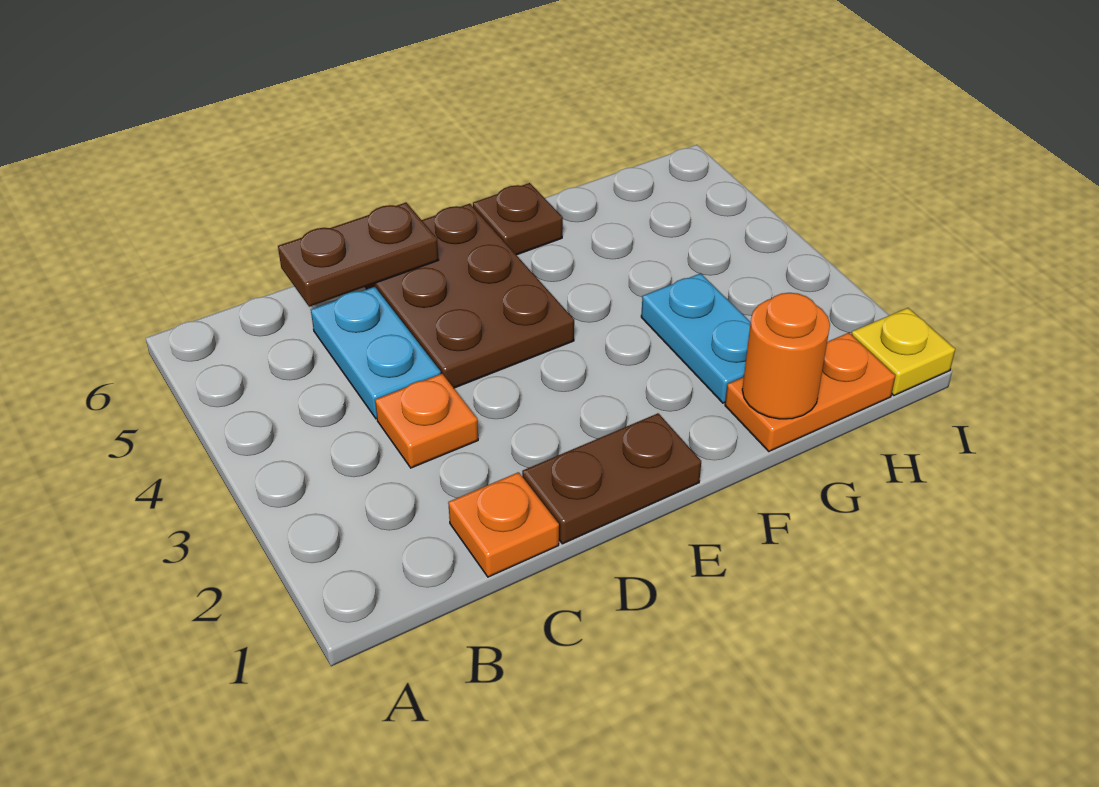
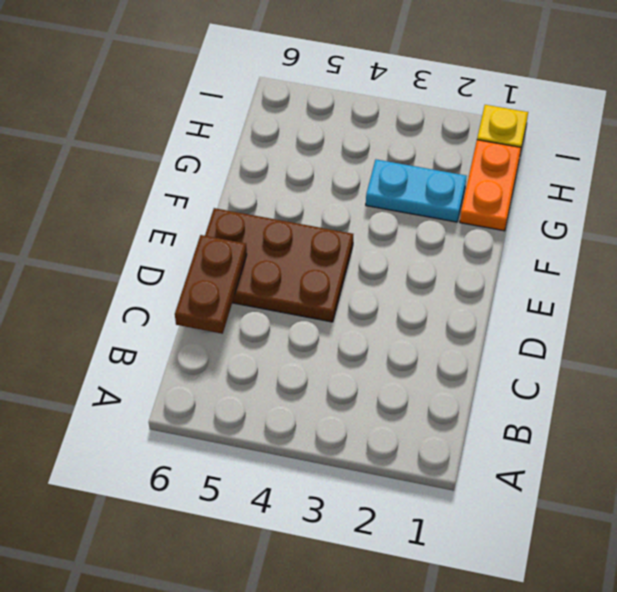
none -> orange 1x1 plate [448,472,559,577]
none -> orange 1x1 plate [375,374,478,468]

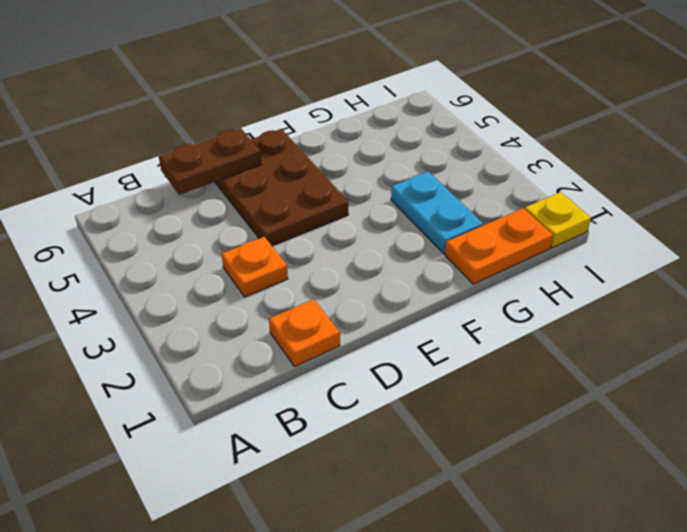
none -> cyan 1x2 plate [311,287,441,419]
none -> brown 1x2 plate [522,413,701,544]

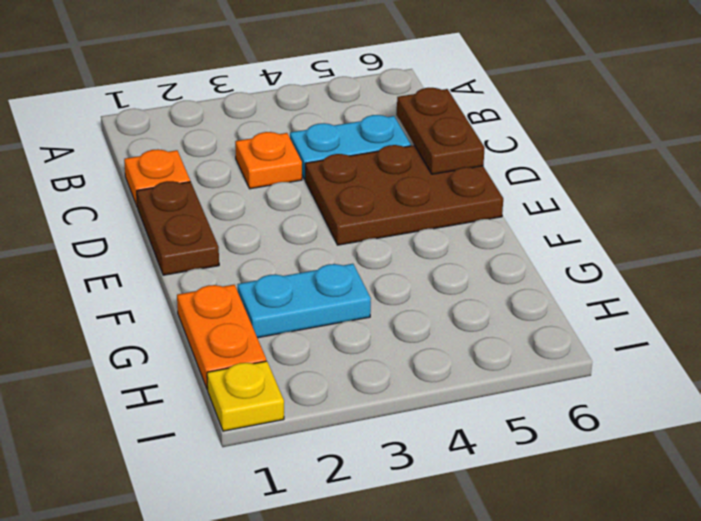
none -> brown 1x1 plate [473,183,563,255]
none -> orange 1x1 round brick [742,293,830,419]

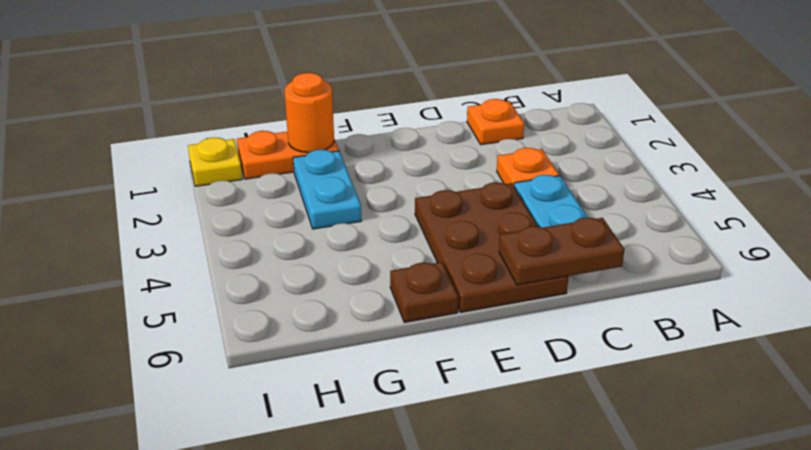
none -> brown 1x2 plate [522,413,701,544]

